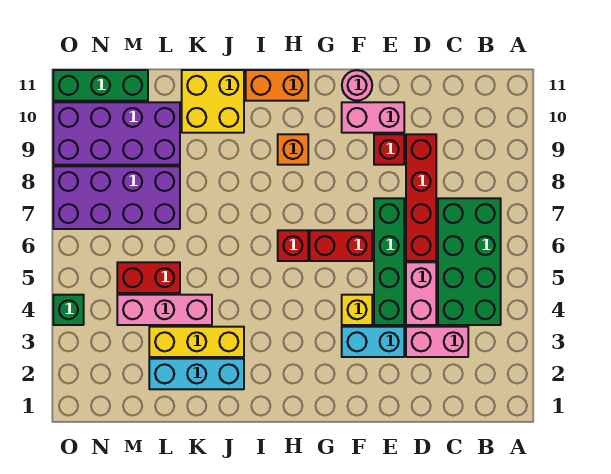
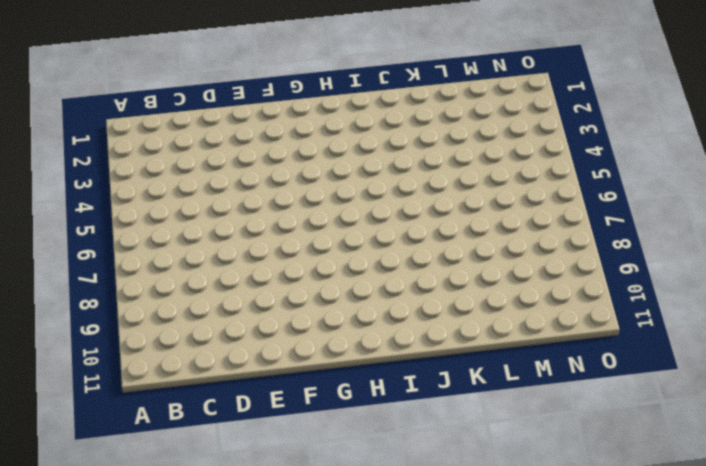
none -> green 2x4 brick [438,198,501,325]
none -> pink 1x2 brick [406,327,468,357]
none -> pink 1x2 brick [406,262,436,325]

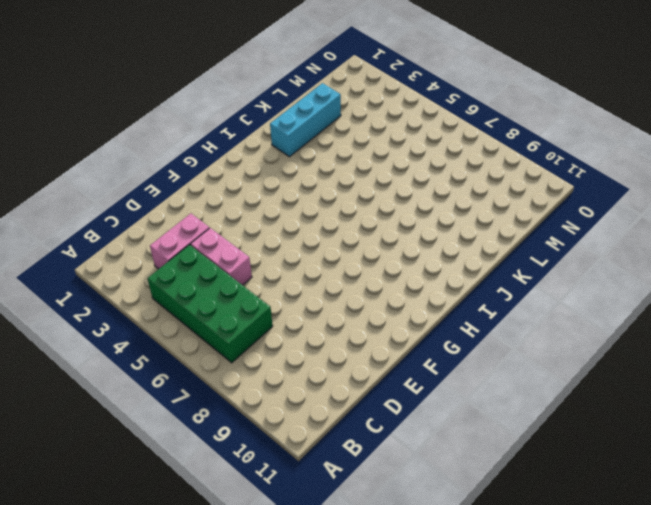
none -> red 1x4 brick [406,134,436,261]
none -> cyan 1x2 brick [342,327,404,357]
none -> green 1x4 brick [374,198,404,325]

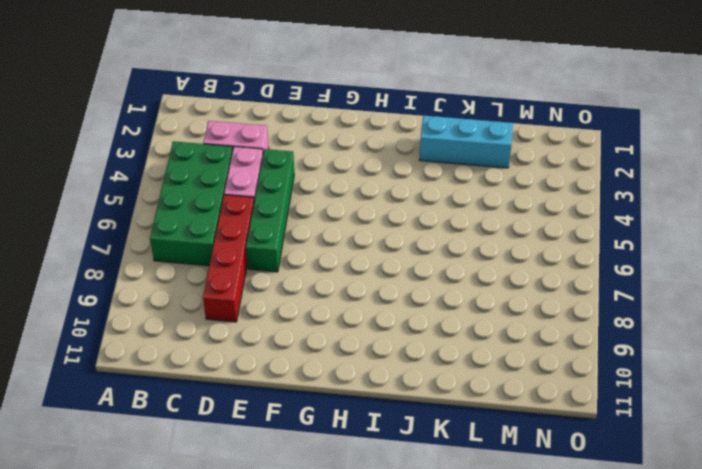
none -> cyan 1x2 brick [342,327,404,357]
none -> red 1x1 brick [374,134,404,165]
none -> pink 1x2 brick [342,102,404,133]

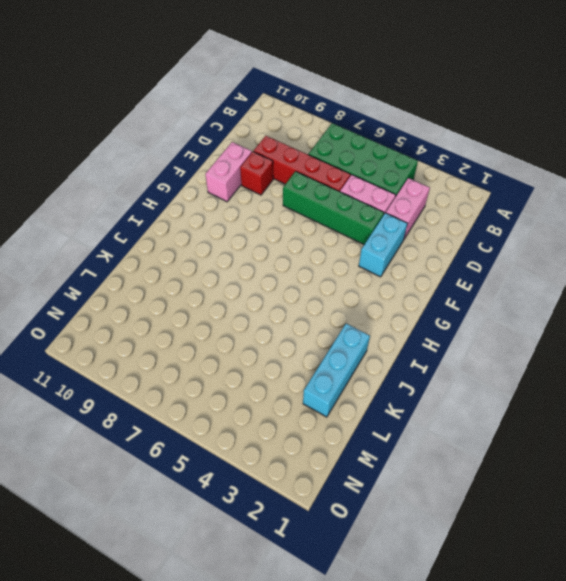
none -> yellow 1x1 brick [342,295,372,325]
none -> red 1x2 brick [310,230,372,261]
none -> pink 1x1 round brick [342,70,372,101]

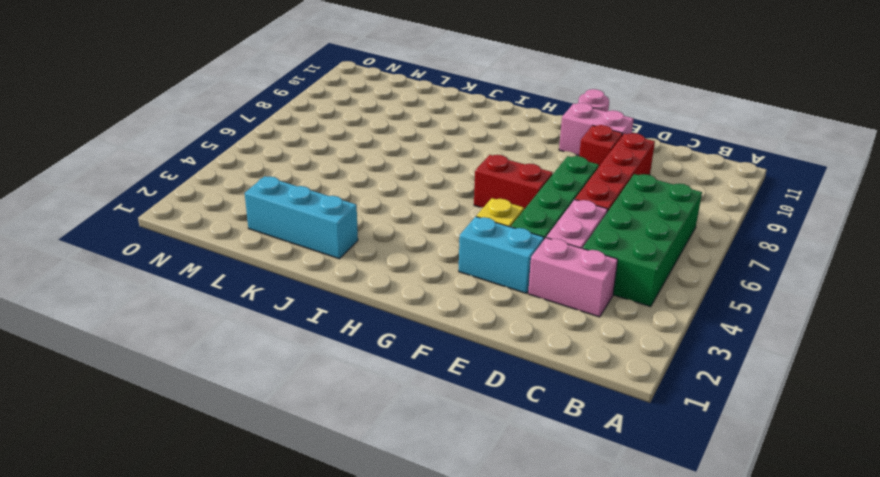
none -> red 1x1 brick [278,230,308,261]
none -> orange 1x1 brick [278,134,308,165]
none -> orange 1x2 brick [246,70,308,101]

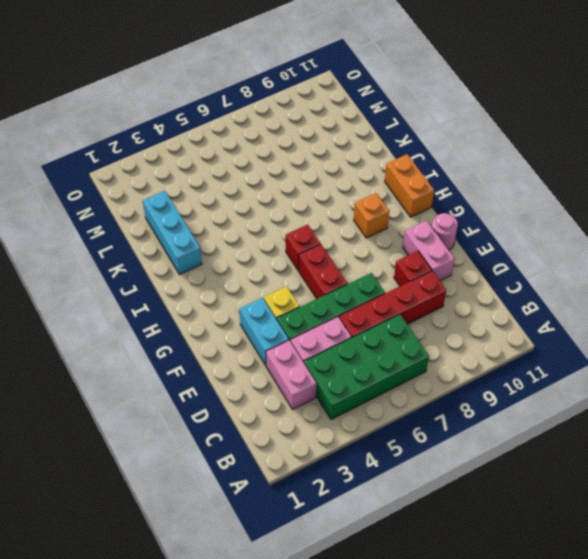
none -> yellow 1x3 brick [149,327,244,357]
none -> yellow 2x2 brick [182,70,244,133]
none -> pink 1x3 brick [117,295,212,325]

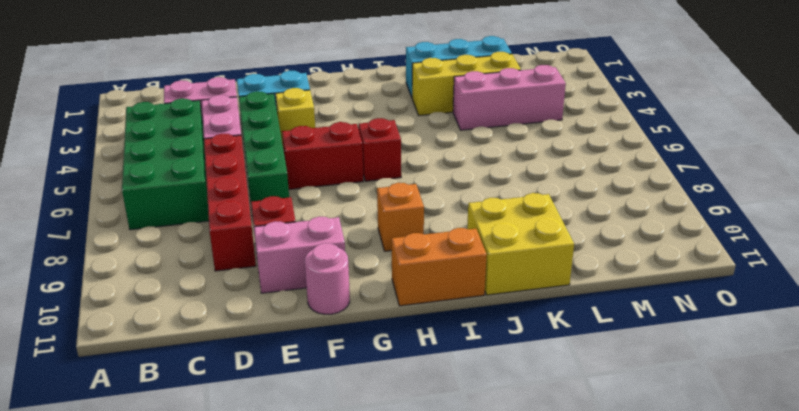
none -> red 1x2 brick [117,262,180,293]
none -> purple 2x4 brick [53,166,180,229]
none -> purple 2x4 brick [53,102,180,165]

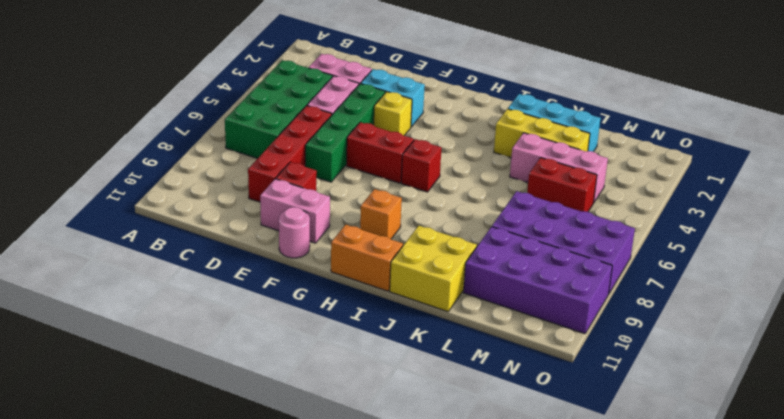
none -> green 1x3 brick [53,70,148,101]
none -> green 1x1 brick [53,295,84,325]

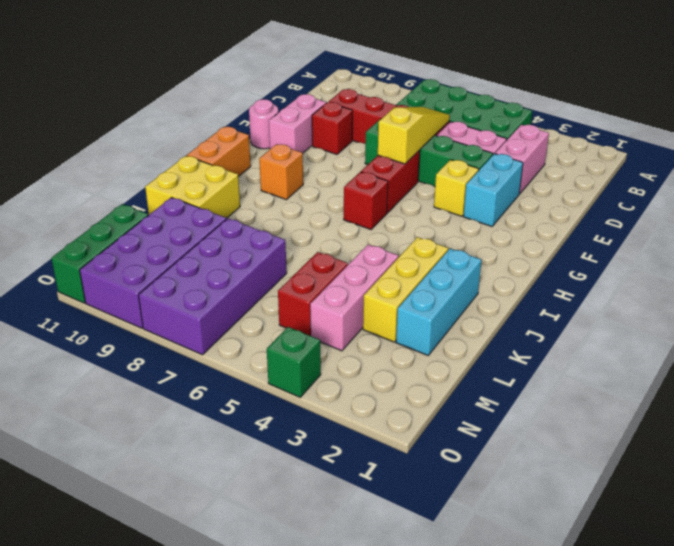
yellow 1x3 slope [378,107,450,164] -> none

